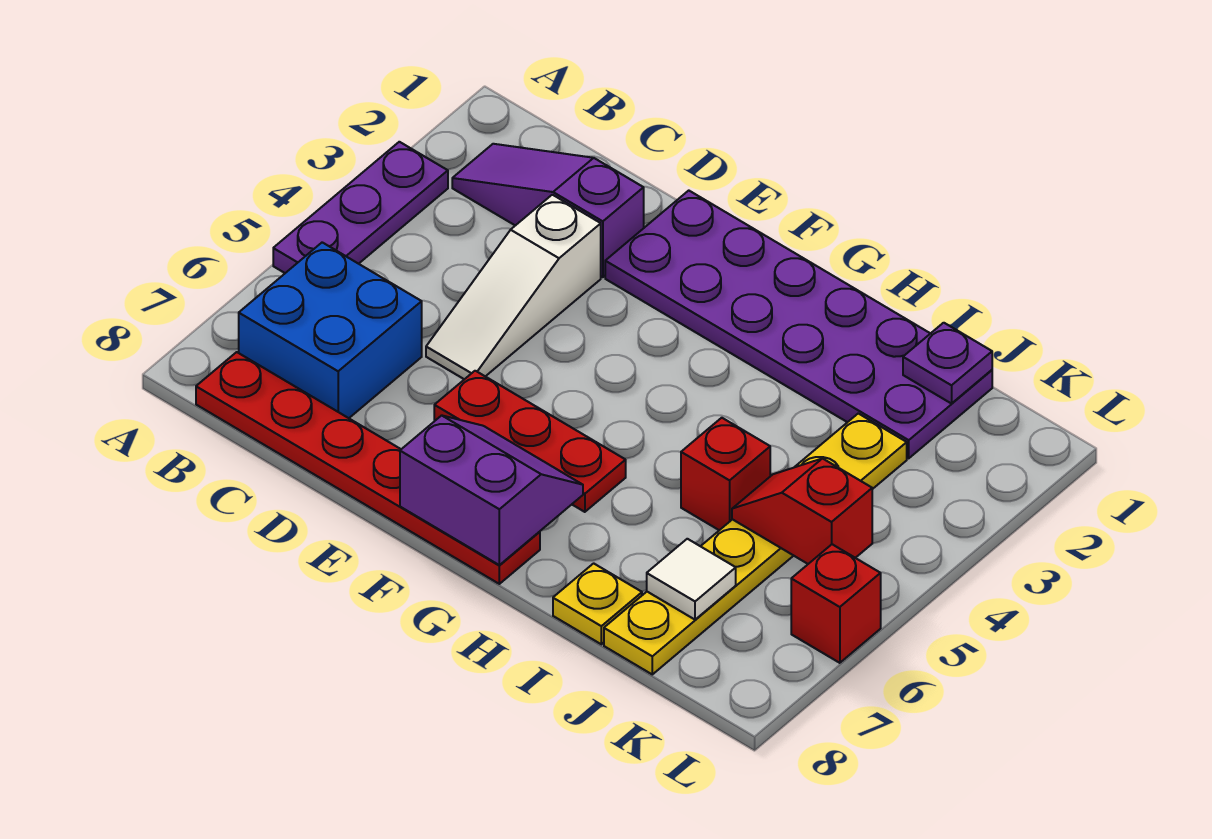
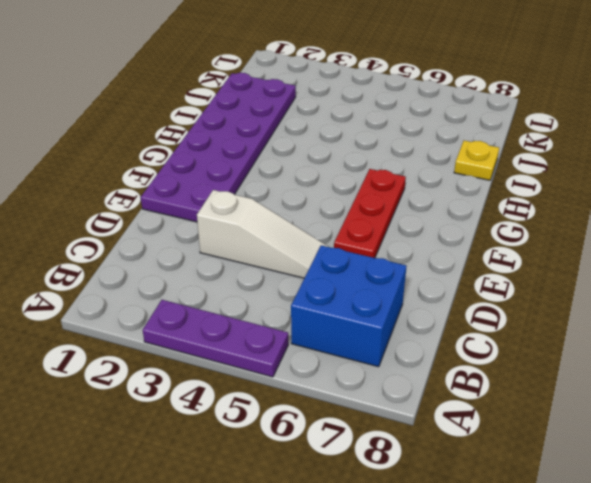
none -> purple 1x3 slope [452,144,644,277]
none -> red 1x6 plate [196,352,540,584]
none -> red 1x1 brick [681,418,770,530]

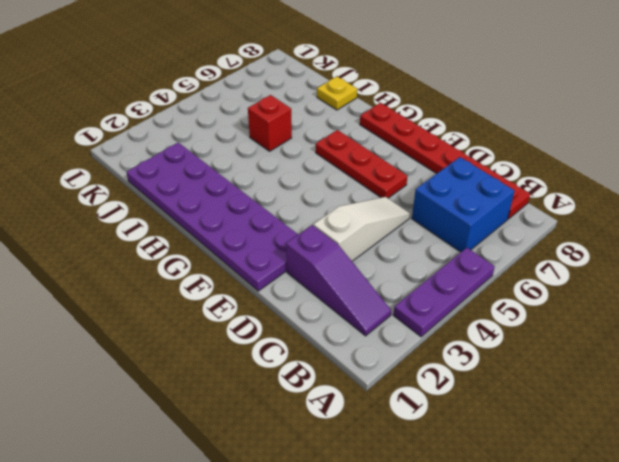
none -> yellow 1x6 plate [604,414,907,674]
none -> red 1x1 brick [791,544,881,663]
none -> purple 2x2 slope [400,415,583,565]

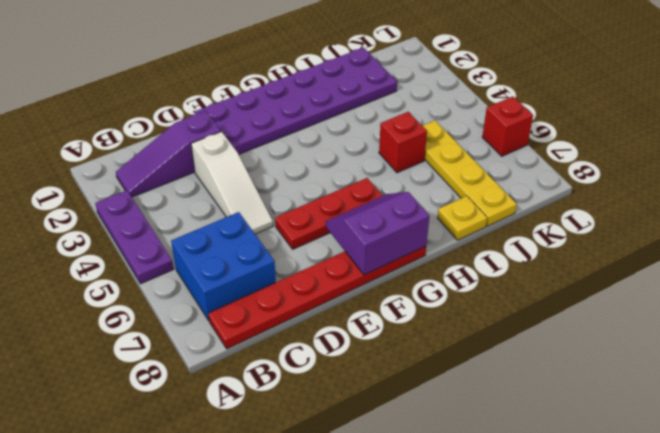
yellow 1x4 plate [423,120,517,226] -> yellow 1x6 plate [604,414,907,674]
none -> purple 1x1 plate [903,323,992,404]
none -> red 1x2 slope [732,458,872,564]
none -> white 1x1 tile [647,539,736,620]

